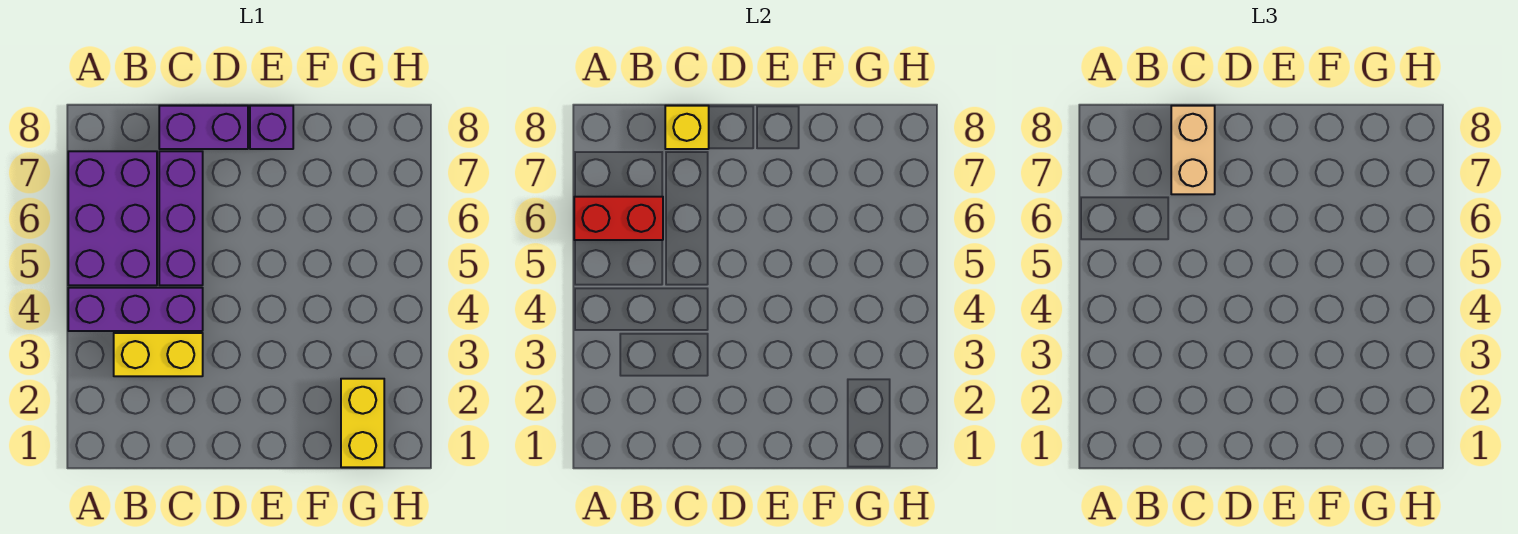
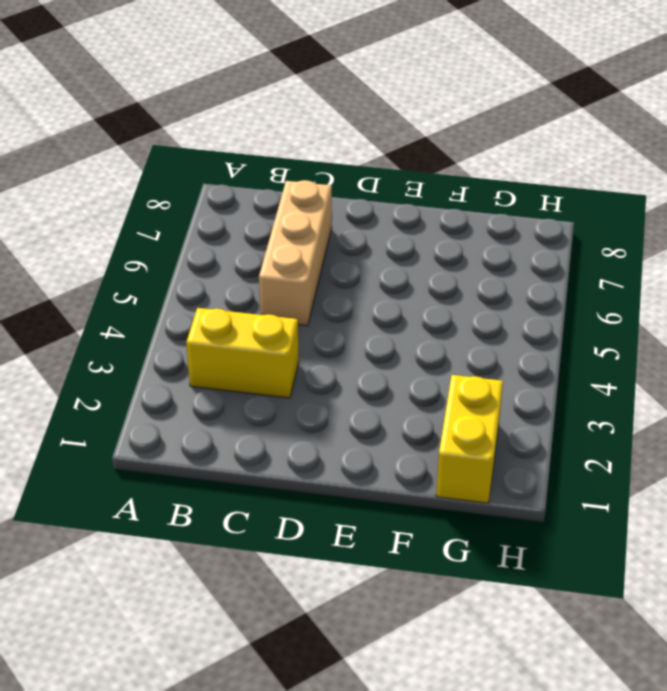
tan 1x3 brick [259,180,332,326] -> purple 1x3 brick [159,151,203,285]
none -> purple 1x3 brick [68,288,203,331]
none -> purple 2x3 brick [68,151,157,285]

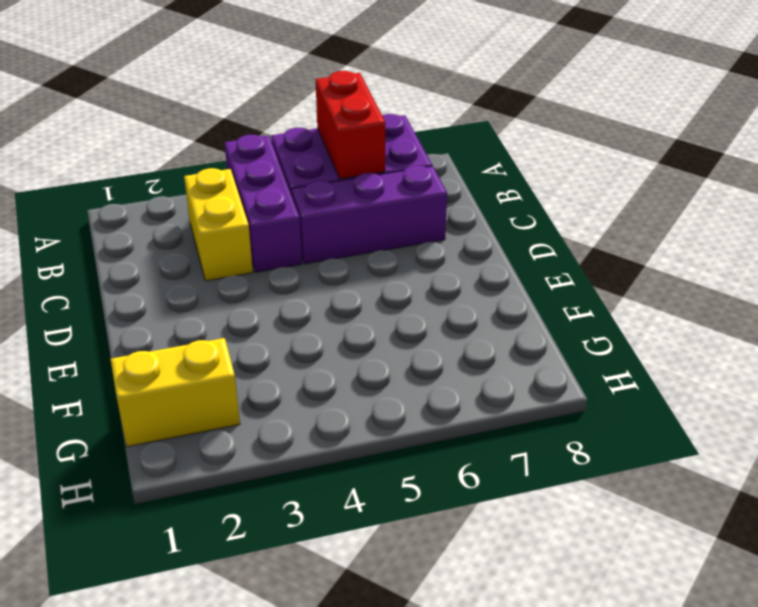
none -> purple 1x2 brick [159,106,248,149]
none -> purple 1x1 brick [250,106,293,149]

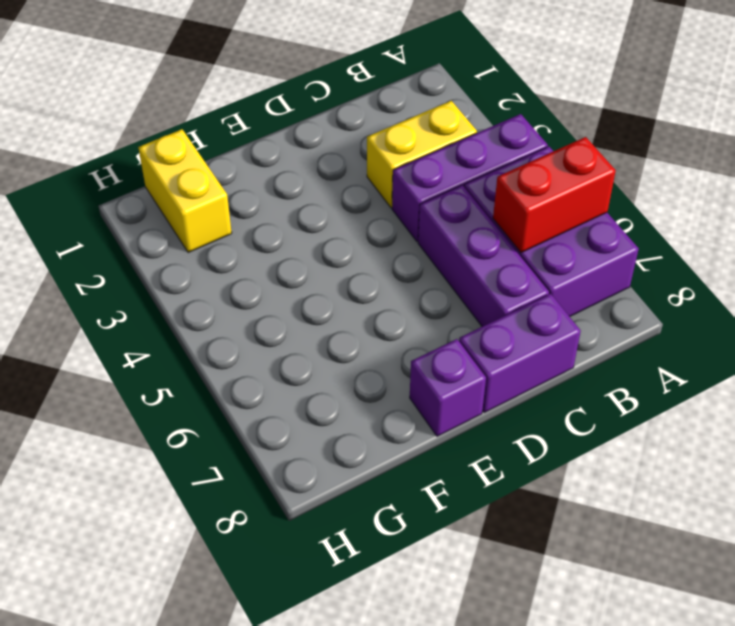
none -> yellow 1x1 brick [665,106,709,149]
none -> tan 1x2 brick [1171,106,1215,194]

